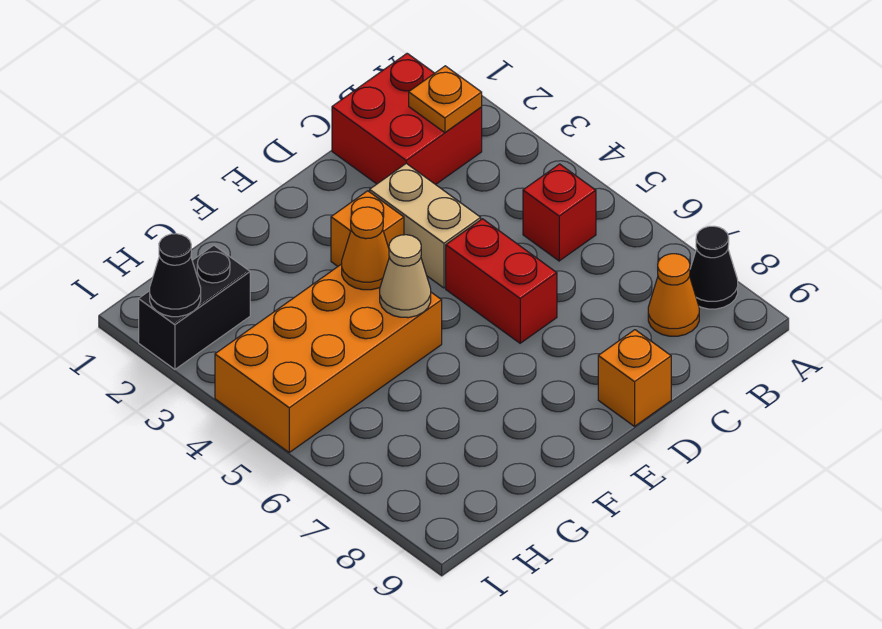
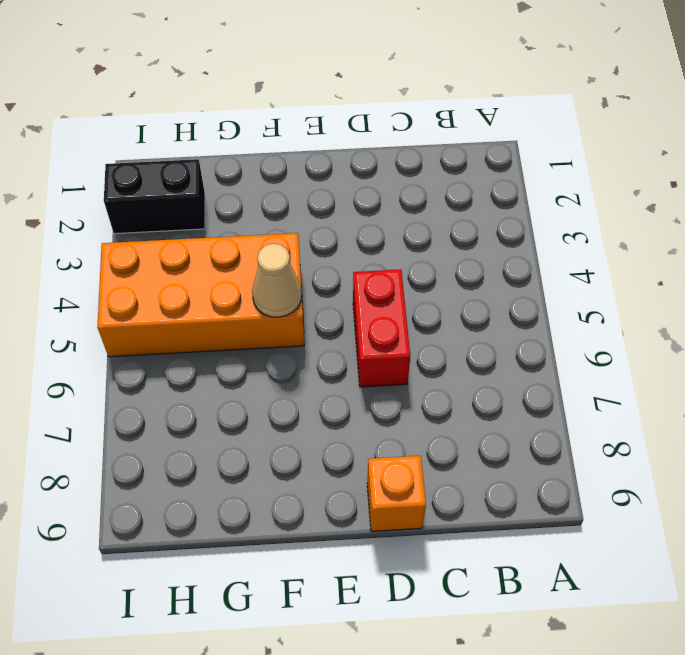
none -> black 1x1 cone [690,226,738,309]
none -> red 2x2 brick [332,53,482,185]
none -> red 1x1 brick [523,164,596,261]

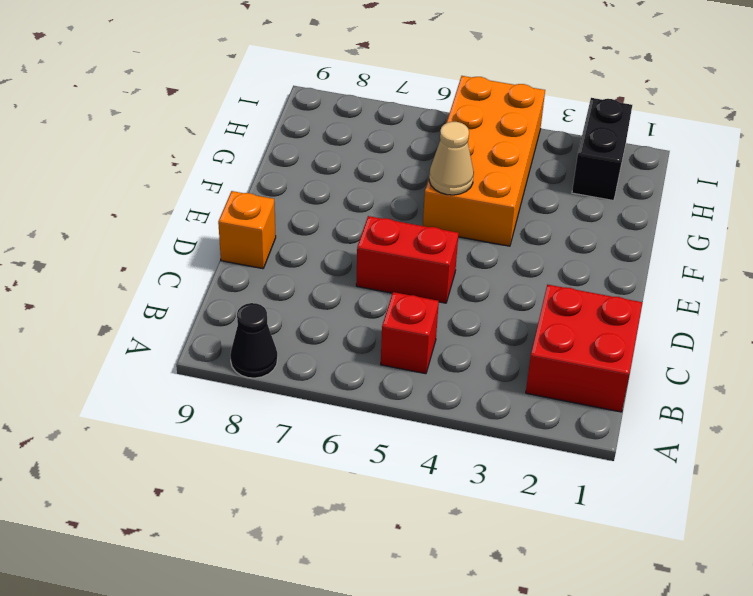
none -> orange 1x1 cone [648,254,699,336]
none -> tan 1x2 brick [370,163,481,288]
none -> orange 1x1 brick [331,191,404,266]

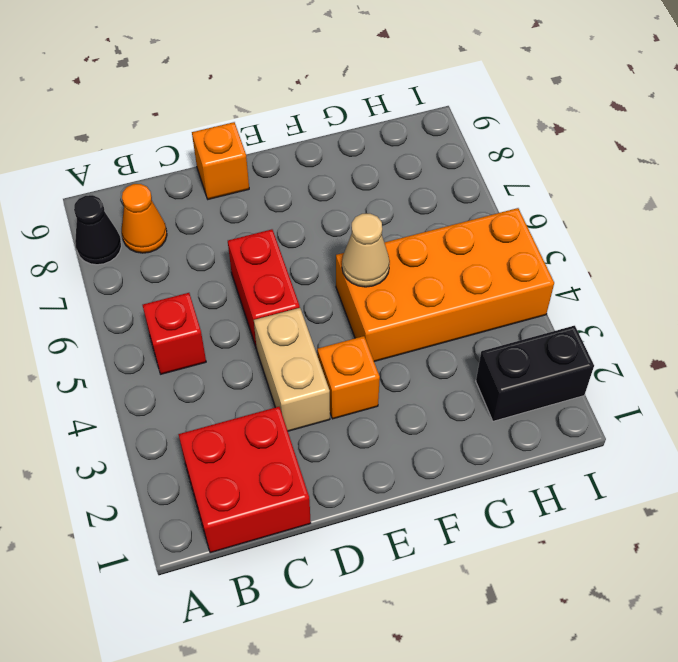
none -> orange 1x1 plate [409,66,482,133]
none -> orange 1x1 cone [342,207,389,290]
none -> black 1x1 cone [150,234,201,317]

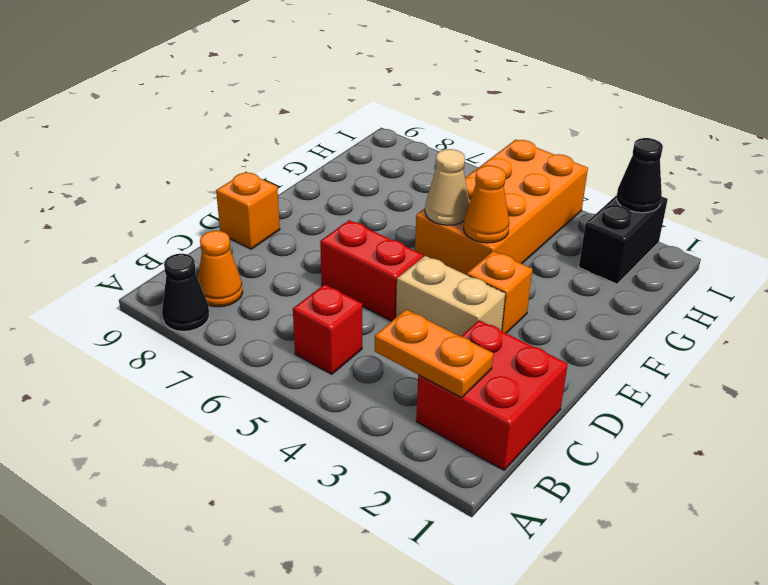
orange 1x2 plate [375,310,493,398] -> orange 1x1 plate [409,66,482,133]

